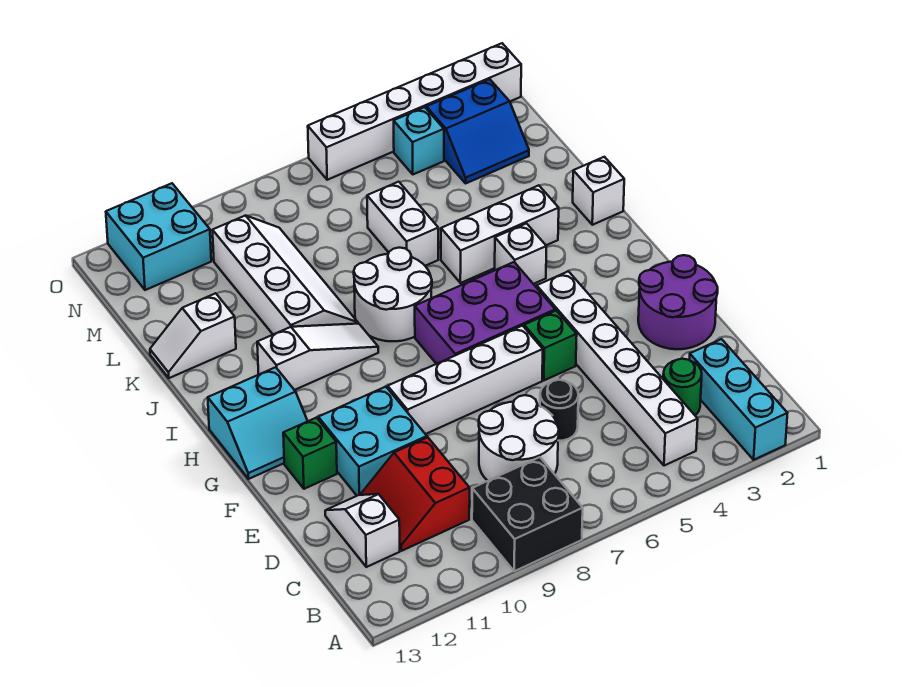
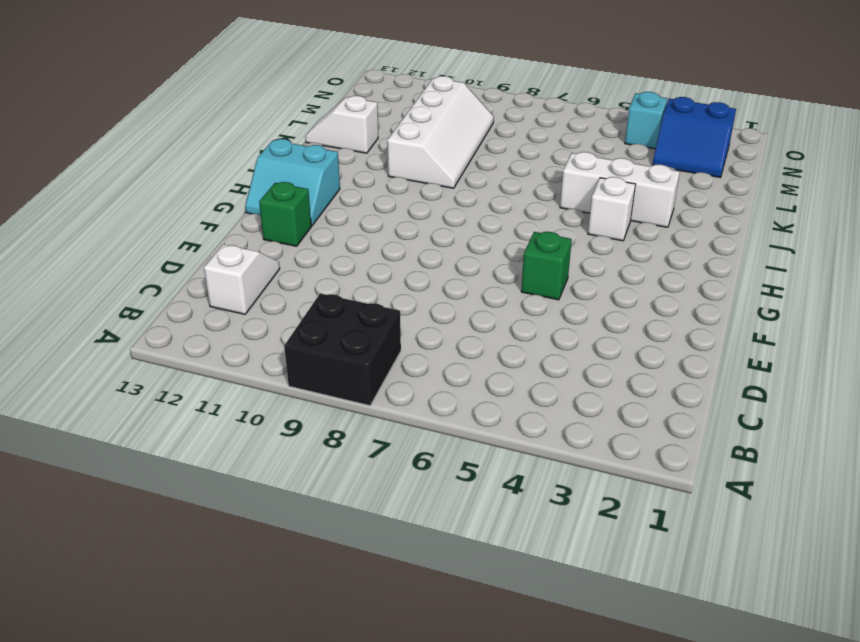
none -> cyan 1x3 brick [690,339,788,460]
none -> white 1x6 brick [537,271,698,466]
none -> green 1x1 round brick [663,359,702,415]

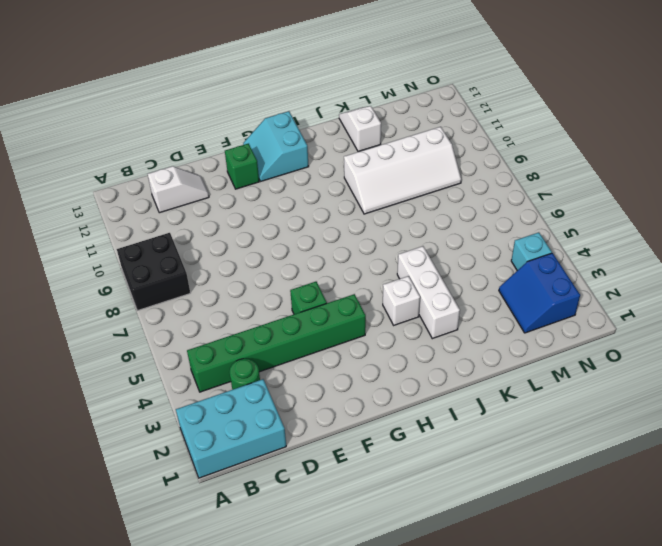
cyan 2x3 brick [176,379,286,478] -> cyan 1x3 brick [690,339,788,460]
green 1x6 brick [187,294,366,392] -> white 1x6 brick [537,271,698,466]
none -> white 2x2 round brick [479,395,559,481]
none -> red 2x2 slope [360,437,470,551]
none -> black 1x1 round brick [540,380,578,441]

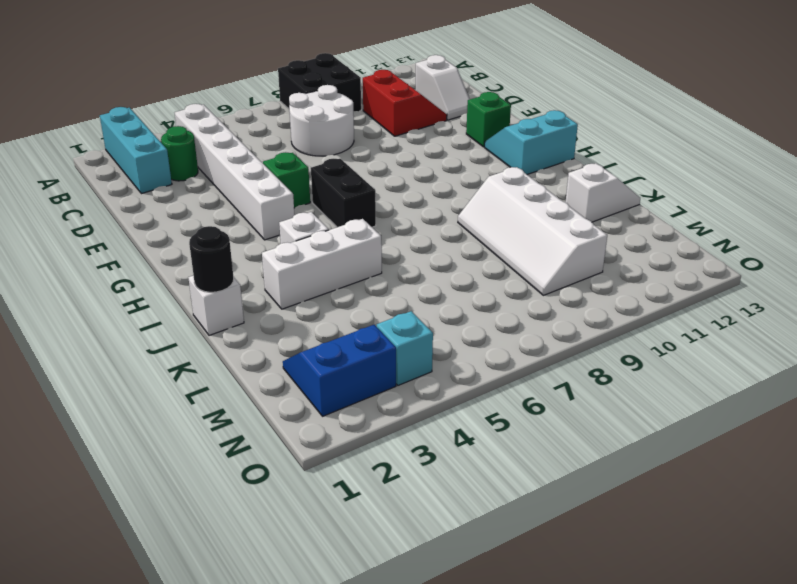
black 1x2 brick [311,159,376,227] -> purple 2x3 brick [415,262,555,364]
black 1x1 round brick [189,226,234,292] -> black 1x1 round brick moved to [540,380,578,441]
none -> purple 2x2 round brick [638,255,718,349]
none -> cyan 2x2 brick [318,387,427,496]
none -> white 1x4 brick [388,326,543,434]

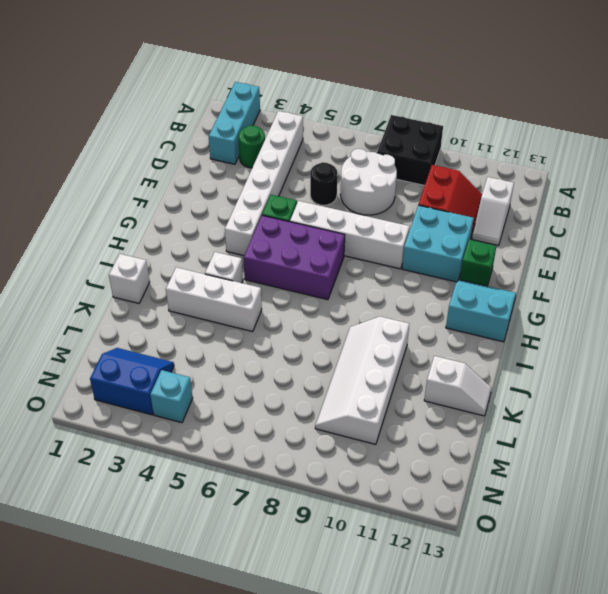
none -> purple 2x2 round brick [638,255,718,349]
none -> white 2x2 round brick [354,248,432,341]
none -> white 1x3 slope [257,324,378,390]

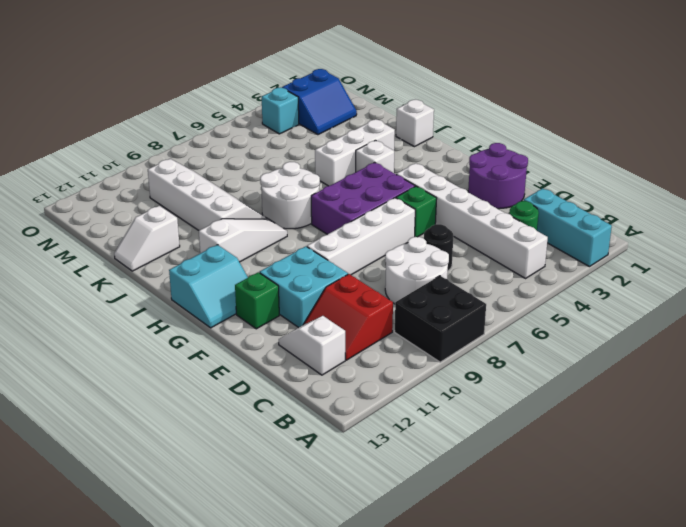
none -> white 1x2 brick [367,182,438,266]
none -> cyan 2x2 brick [106,183,211,290]
none -> white 1x6 brick [308,43,521,180]

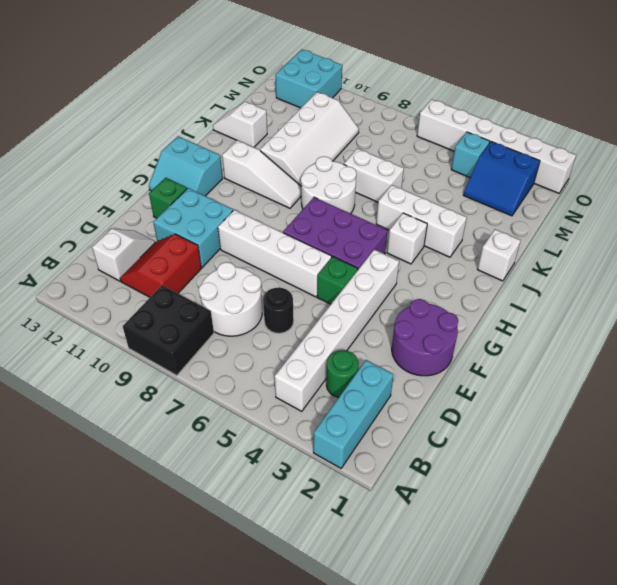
white 1x2 brick [344,149,404,202] -> white 1x2 brick turned to [367,182,438,266]

